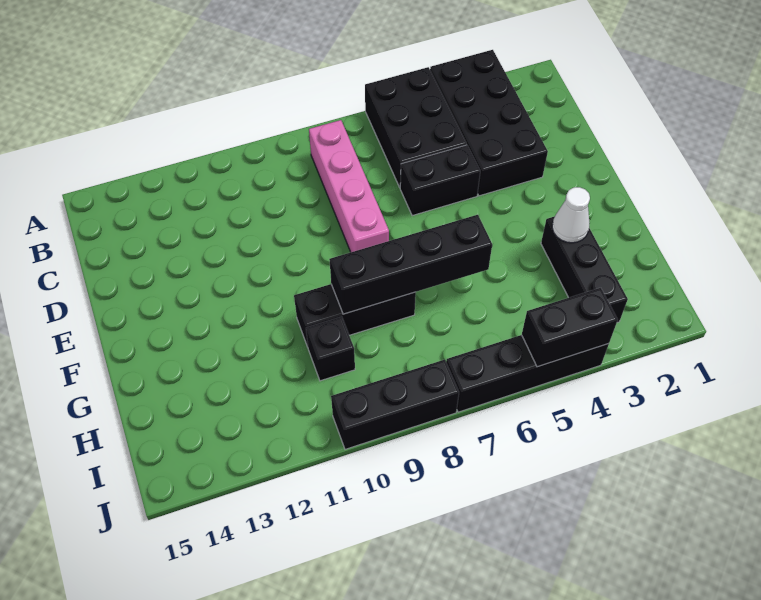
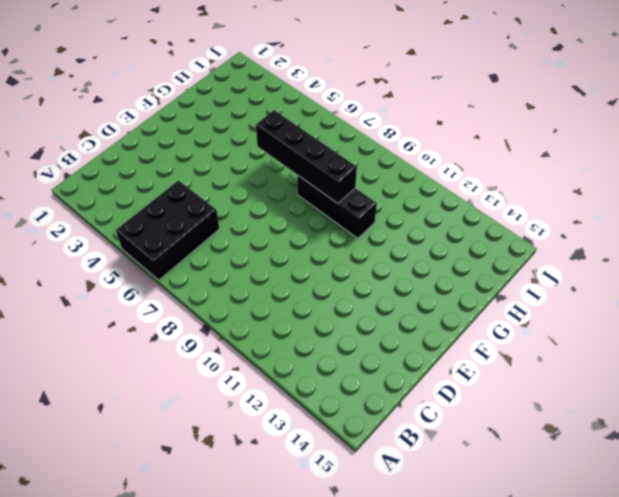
none -> black 2x4 brick [430,50,548,196]
none -> pink 1x4 brick [309,120,389,252]
none -> black 1x2 brick [400,145,480,216]

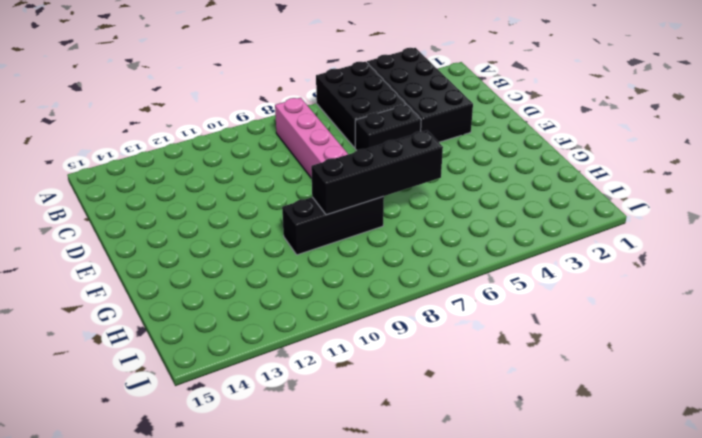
none -> black 1x3 brick [541,216,628,323]
none -> black 1x1 brick [306,317,355,381]
none -> black 1x4 brick [446,335,609,412]

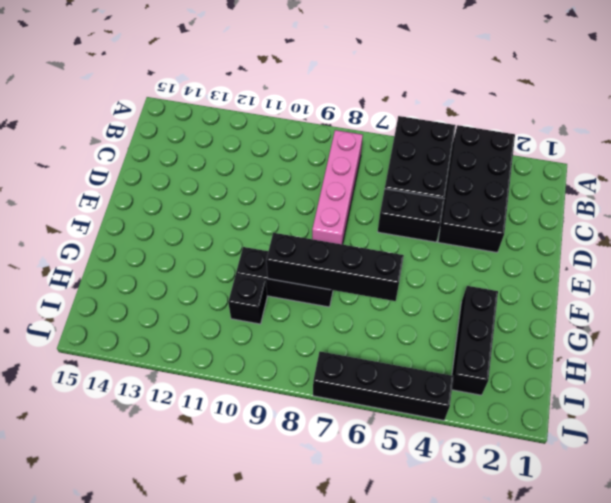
none -> black 1x3 brick [331,360,459,449]
none -> white 1x1 cone [552,187,590,243]
none -> black 1x2 brick [522,288,618,367]

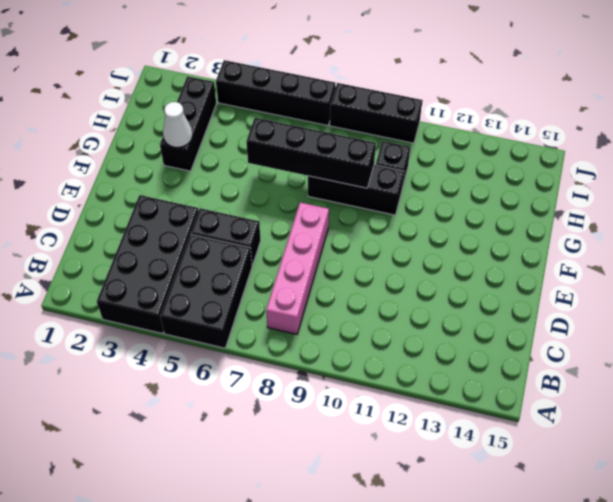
none -> black 1x2 brick [522,288,618,367]

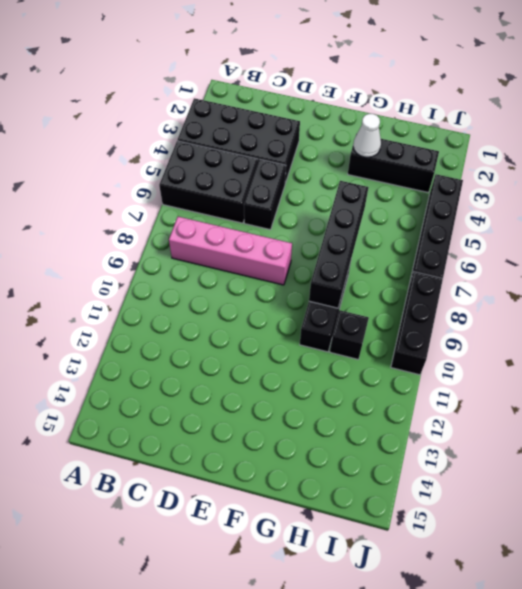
none -> black 1x2 brick [522,288,618,367]

